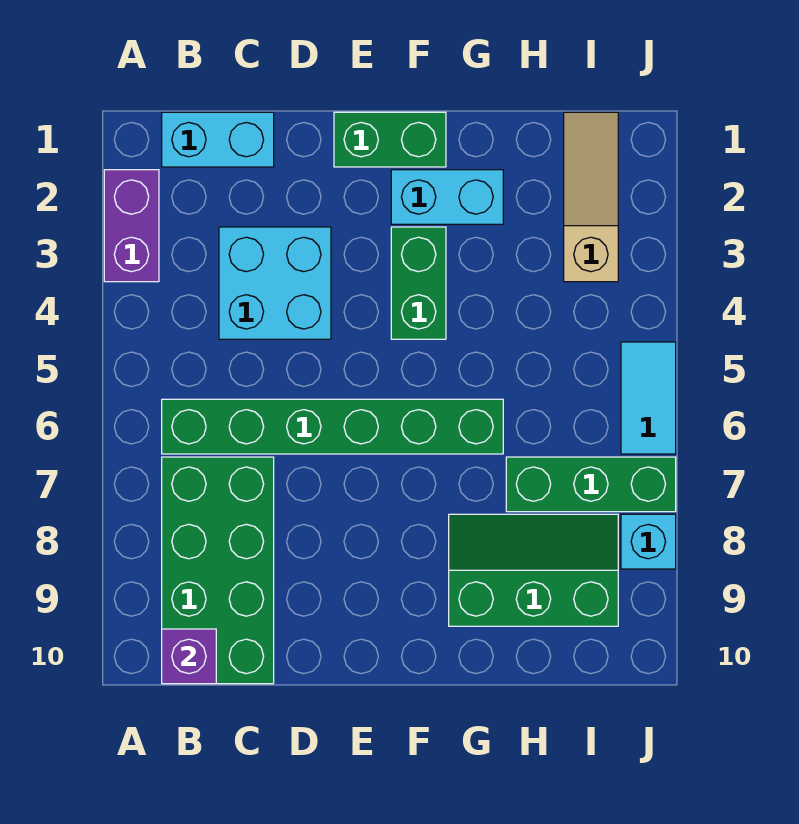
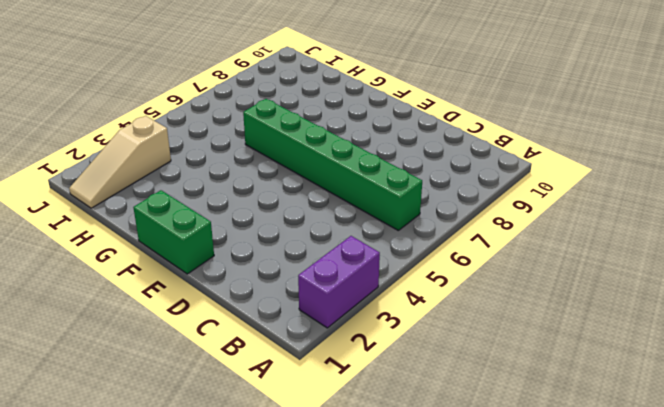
none -> cyan 1x2 brick [162,112,274,167]
none -> green 2x4 brick [162,457,274,684]
none -> cyan 2x2 brick [219,227,331,339]

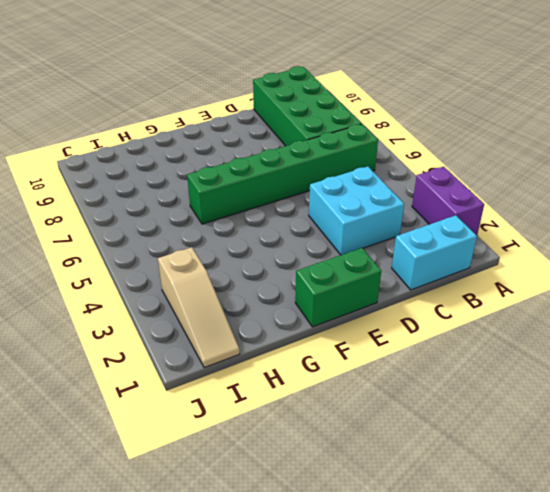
none -> cyan 1x2 brick [391,170,503,224]
none -> green 1x2 brick [391,227,446,339]
none -> green 2x3 slope [449,514,618,626]

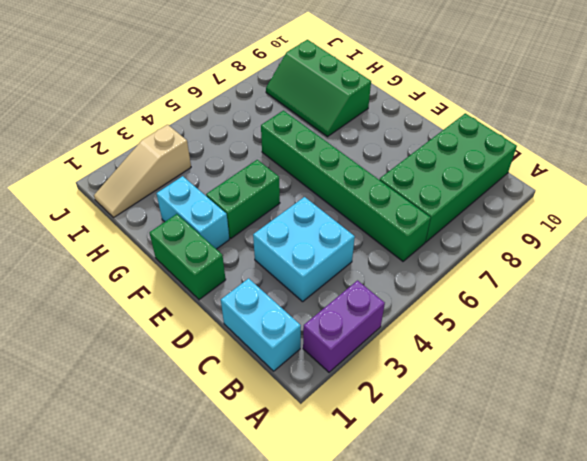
none -> green 1x3 brick [506,457,676,512]
none -> cyan 1x2 tile [621,342,676,454]
none -> cyan 1x1 brick [621,514,676,569]

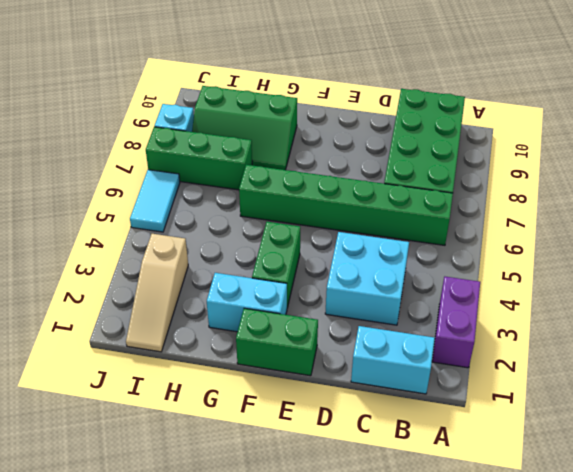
none -> purple 1x1 brick [162,629,216,684]

